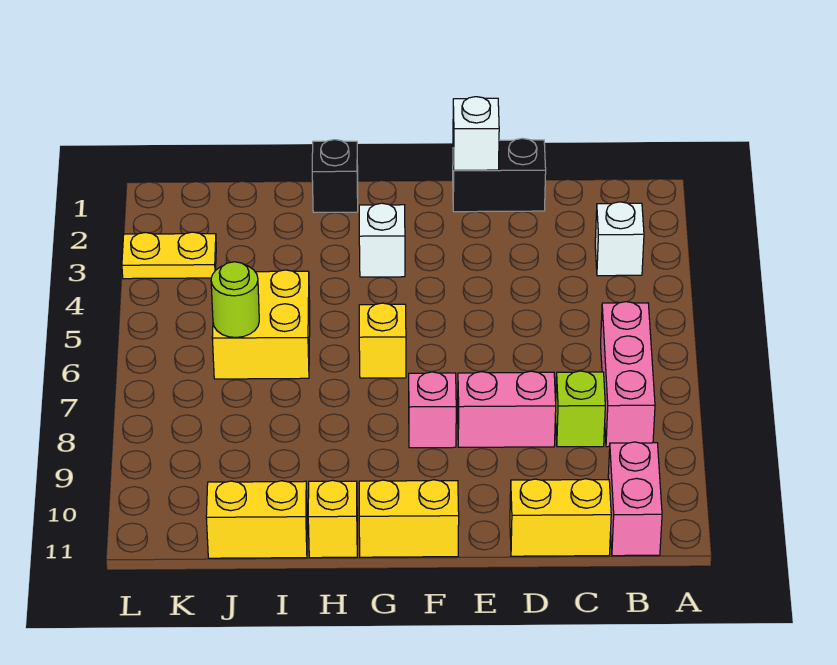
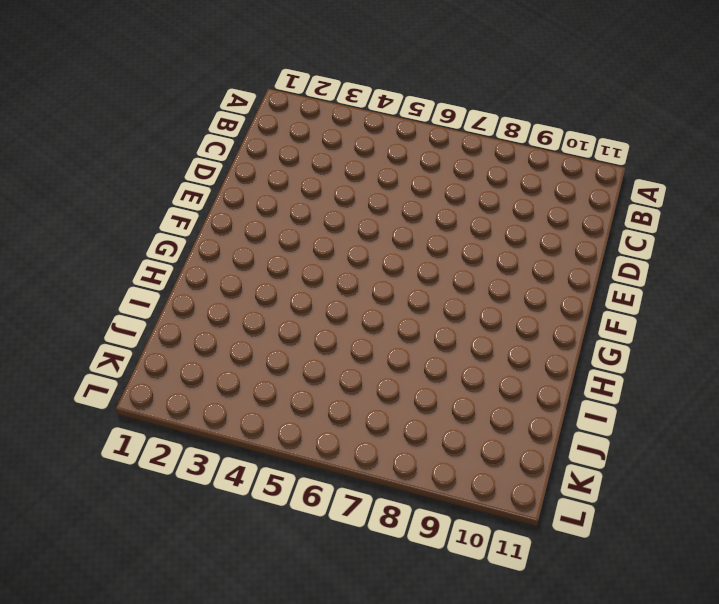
none -> white 1x1 brick [595,202,644,276]
none -> pink 1x3 brick [601,302,655,447]
none -> pink 1x2 brick [608,442,662,556]

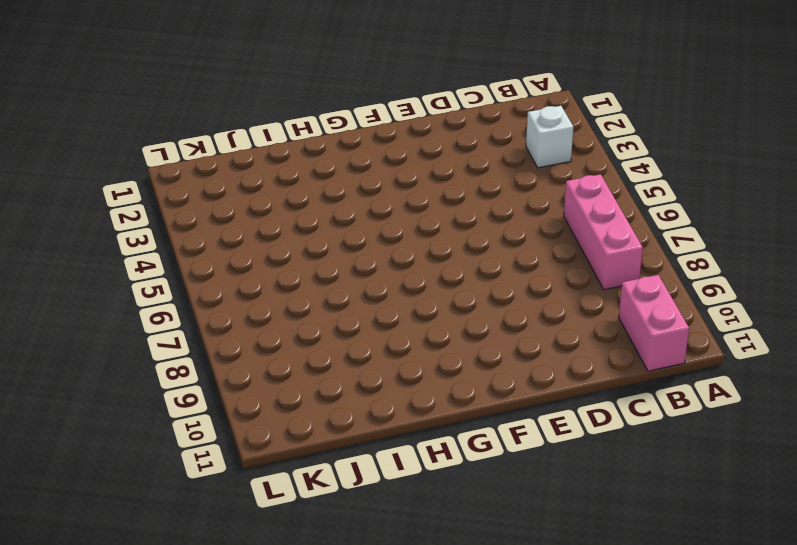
none -> lime 1x1 brick [555,371,605,447]
none -> yellow 1x2 brick [510,479,611,556]
none -> black 1x2 brick [453,138,546,212]

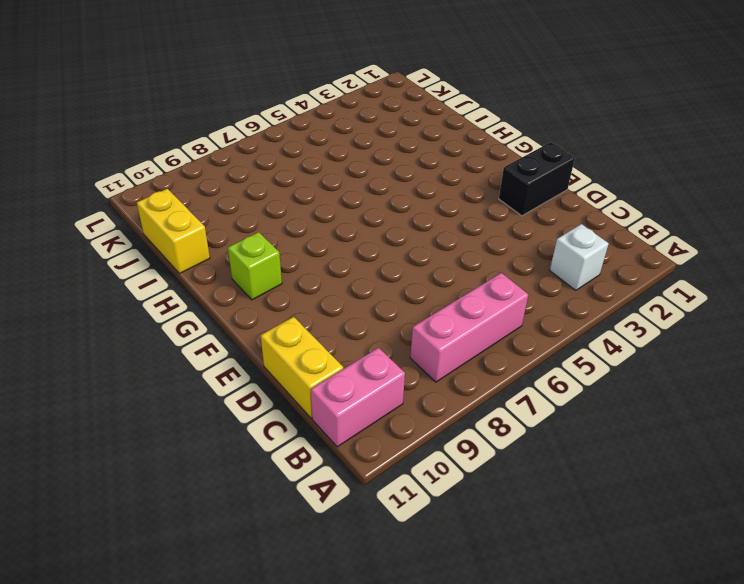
black 1x2 brick [499,142,575,216] -> black 1x2 brick turned to [453,138,546,212]
lime 1x1 brick [228,232,282,300] -> lime 1x1 brick moved to [555,371,605,447]
none -> pink 1x2 brick [458,371,556,447]
none -> pink 1x1 brick [409,372,456,448]
none -> yellow 1x2 brick [359,480,459,557]

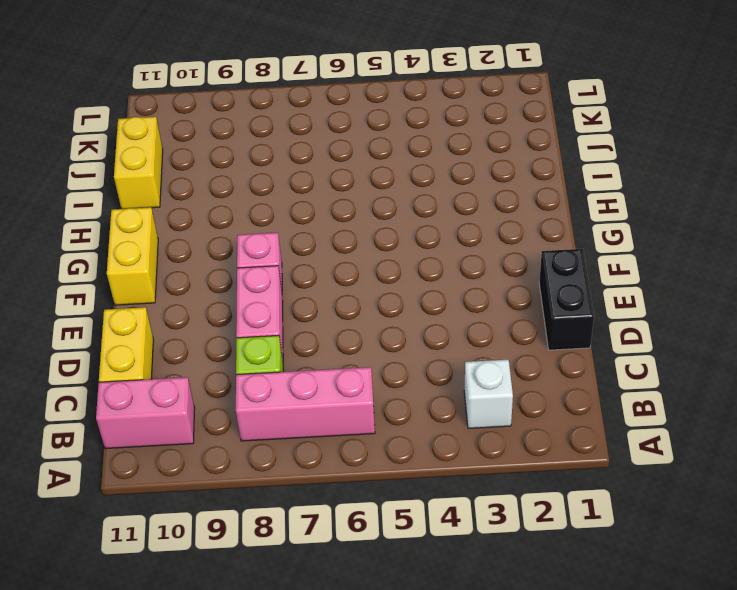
none -> white 1x1 brick [359,203,405,277]
none -> yellow 1x1 brick [359,303,406,378]
none -> black 1x1 brick [312,140,358,212]

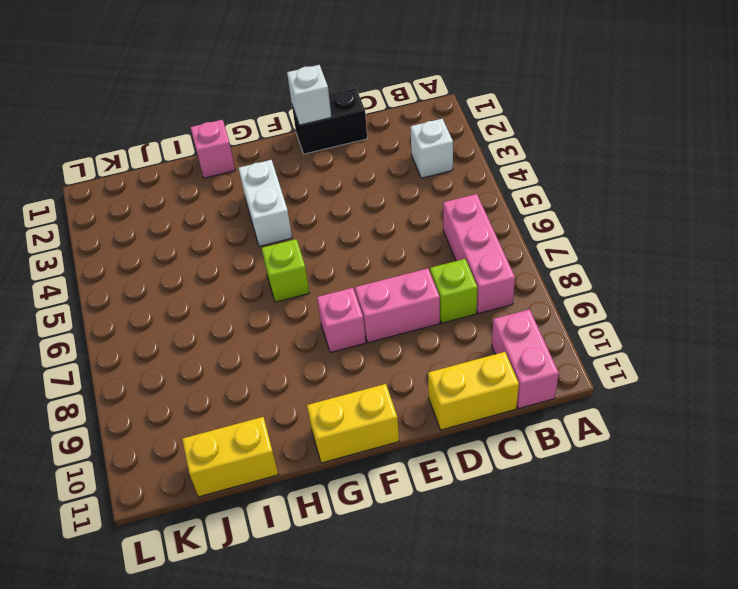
white 1x2 brick [239,160,292,246] -> white 1x1 brick [359,203,405,277]
lime 1x1 brick [262,239,310,302] -> yellow 1x1 brick [359,303,406,378]
pink 1x1 brick [191,120,235,178] -> black 1x1 brick [312,140,358,212]
none -> yellow 1x1 brick [308,480,357,558]
none -> yellow 2x2 brick [212,270,310,379]
none -> yellow 1x2 plate [122,232,216,279]

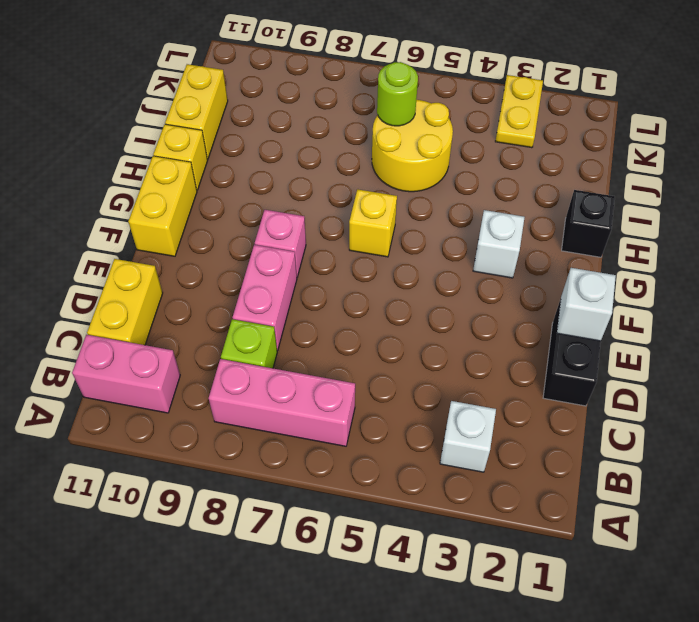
yellow 2x2 round brick [372,100,453,192] -> yellow 2x2 brick [212,270,310,379]

